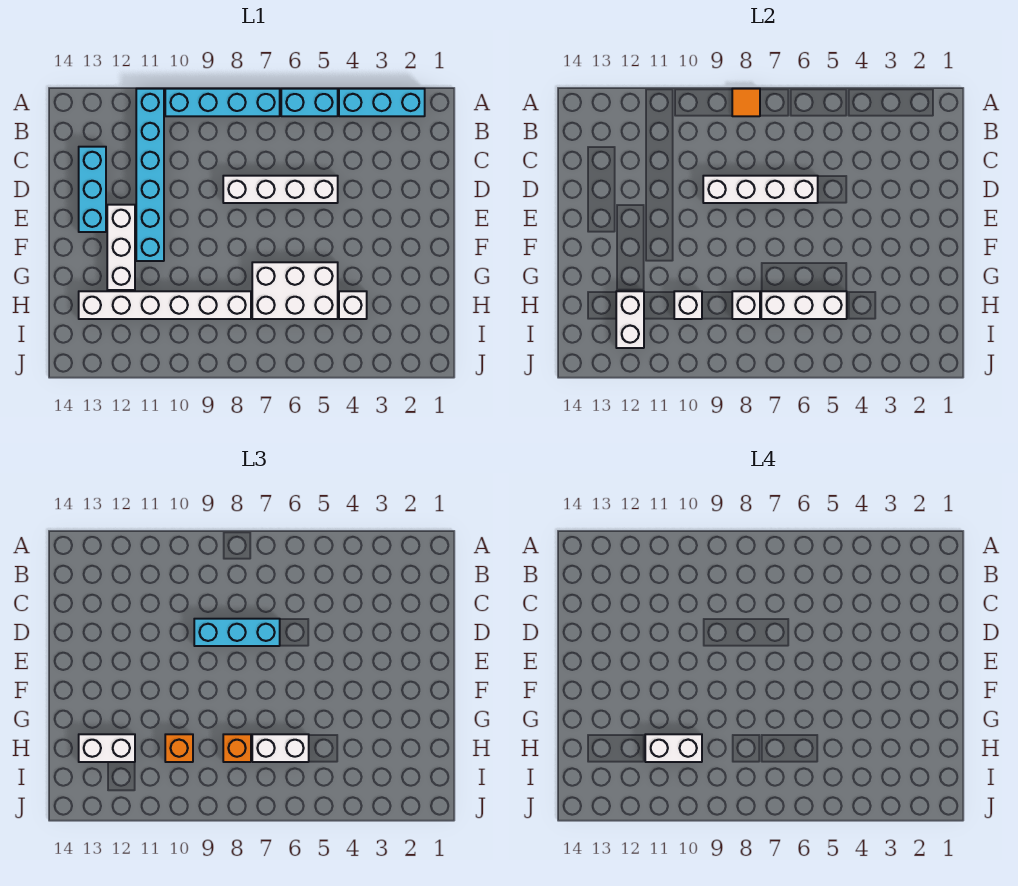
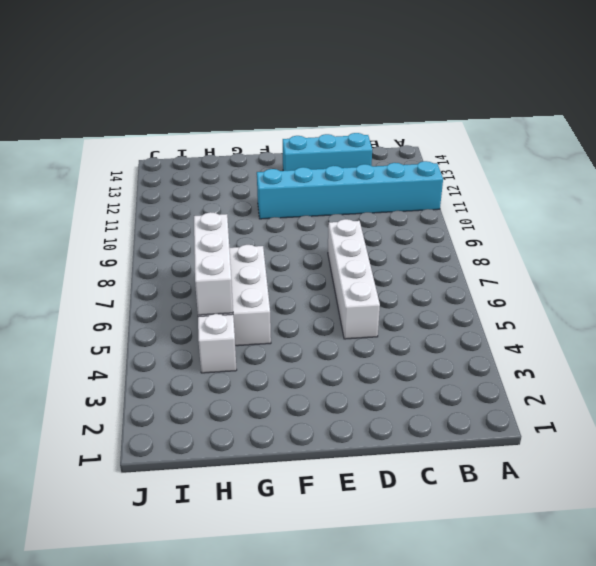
none -> cyan 1x3 brick [339,89,425,116]
none -> cyan 1x2 brick [281,89,338,116]
none -> cyan 1x4 brick [165,89,280,116]

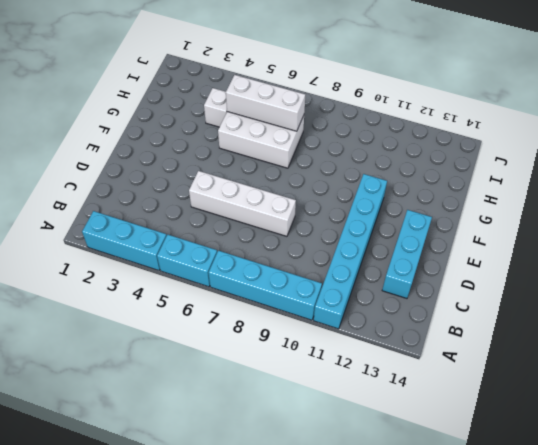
none -> white 1x3 brick [107,205,135,290]
none -> white 1x6 brick [79,291,251,319]
none -> orange 1x1 tile [732,89,760,116]

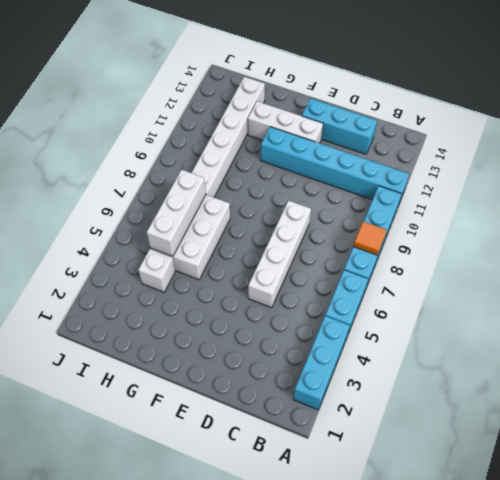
none -> white 1x4 brick [703,176,818,203]
none -> white 1x1 brick [732,291,760,319]
none -> white 1x1 brick [674,291,702,319]

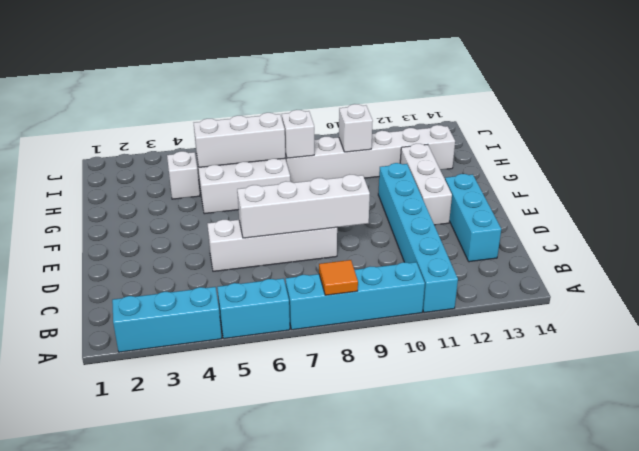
none -> white 1x2 brick [616,291,644,348]
none -> cyan 1x3 brick [194,619,280,646]
none -> white 1x2 brick [252,734,309,762]

